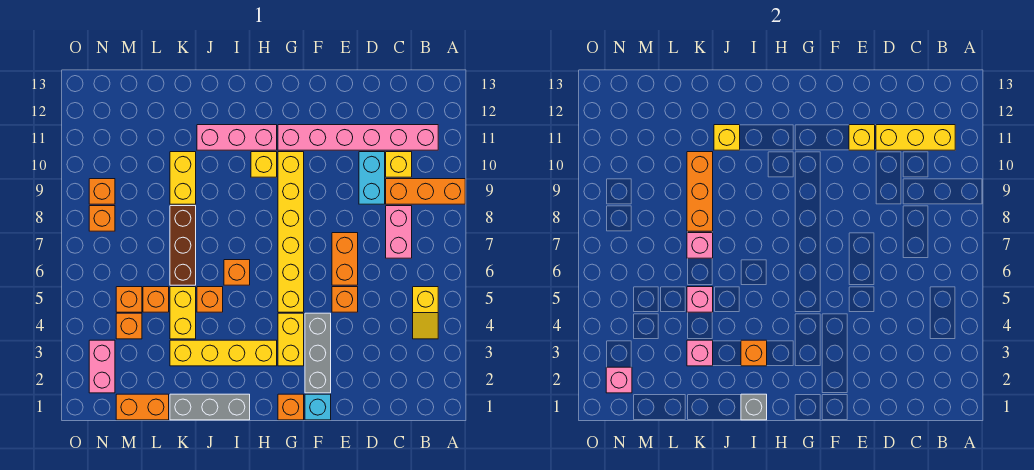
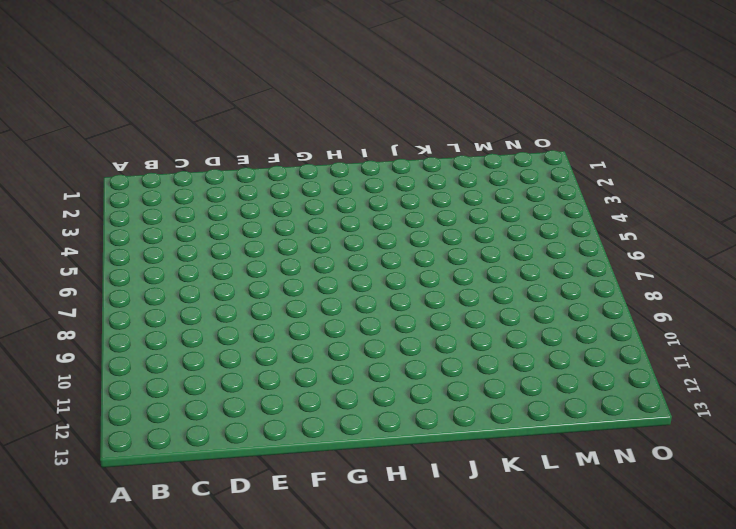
none -> orange 1x3 brick [386,179,465,204]
none -> yellow 1x2 slope [413,287,438,339]
none -> pink 1x6 brick [278,125,438,150]
none -> pink 1x2 brick [386,206,412,258]

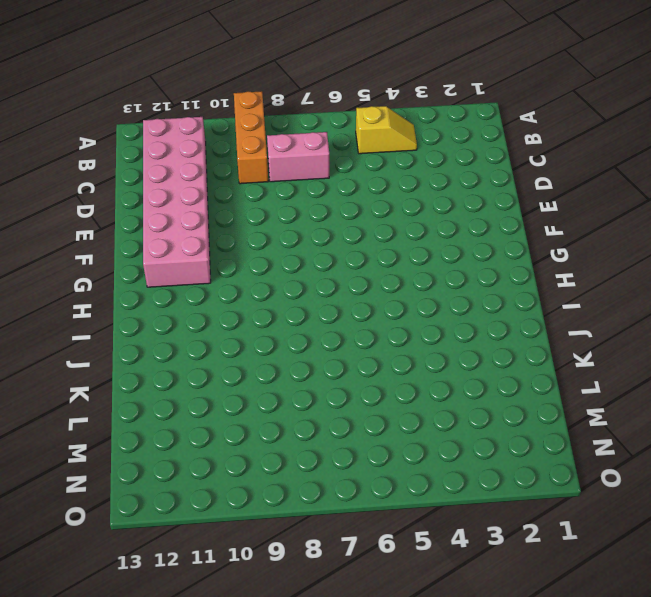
pink 2x6 brick [143,117,211,287] -> pink 1x6 brick [278,125,438,150]
none -> yellow 1x1 brick [386,152,412,177]
none -> cyan 1x2 brick [359,152,385,204]
none -> orange 1x1 brick [332,287,358,312]
none -> orange 1x2 brick [332,233,358,285]

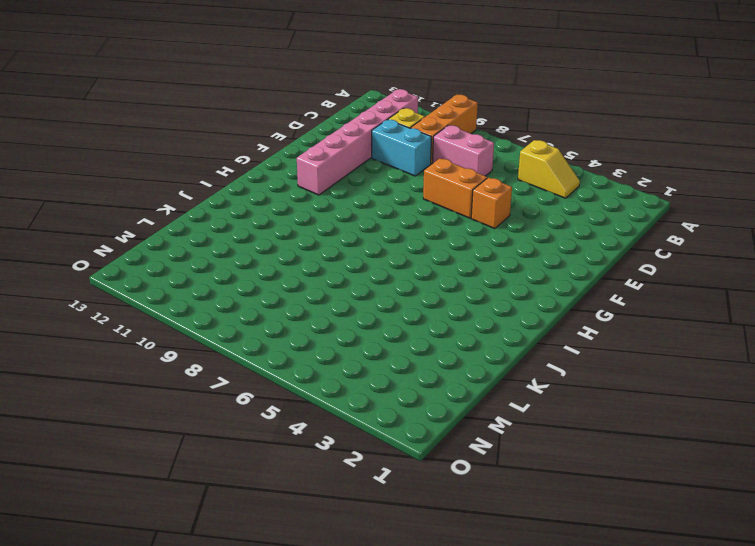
none -> cyan 1x1 brick [305,394,331,420]
none -> grey 1x3 brick [305,313,331,393]
none -> orange 1x1 brick [278,394,304,420]
none -> yellow 1x2 brick [278,313,304,366]

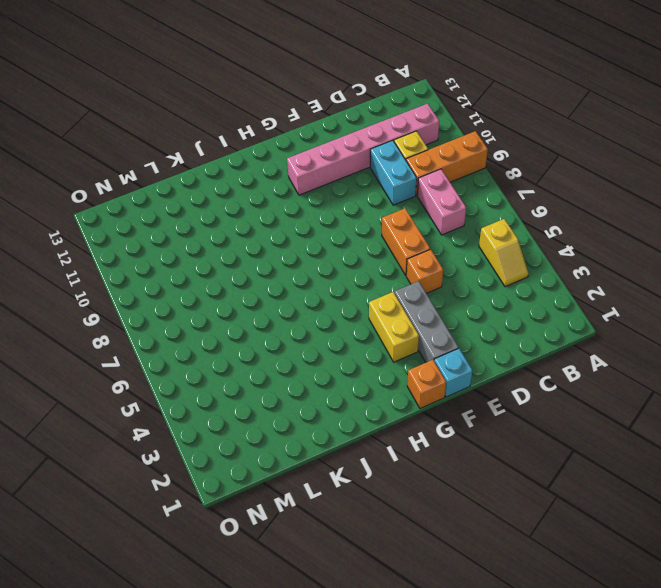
none -> yellow 1x6 brick [278,152,304,312]
none -> yellow 1x4 brick [170,340,277,366]
none -> yellow 1x1 brick [251,152,277,177]
none -> pink 1x3 brick [197,125,277,150]

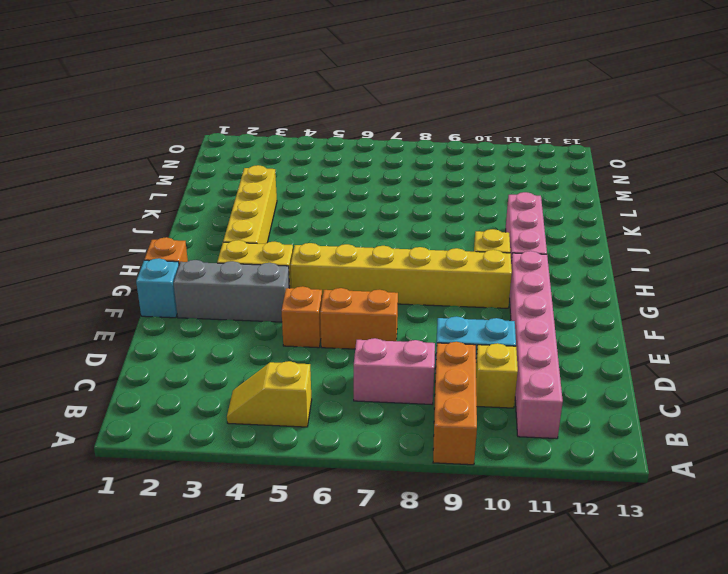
none -> grey 1x3 brick [170,394,250,420]
none -> orange 1x1 brick [224,260,250,285]
none -> orange 1x1 brick [197,287,223,312]
none -> yellow 1x2 brick [170,287,196,339]

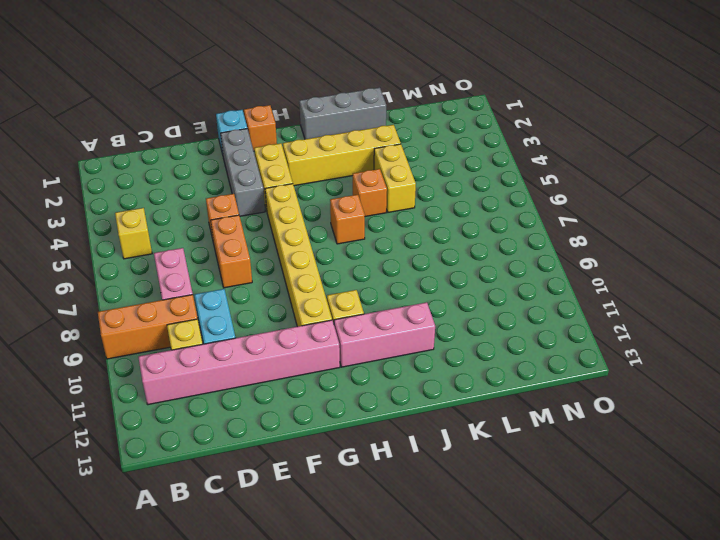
none -> brown 1x3 brick [170,206,196,285]
none -> yellow 1x2 brick [170,152,196,204]
none -> orange 1x2 brick [116,394,169,420]
none -> orange 1x1 brick [143,287,169,312]

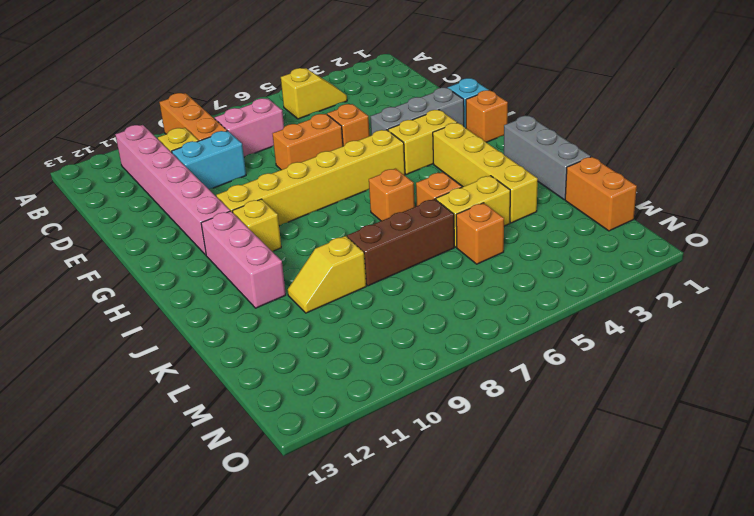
yellow 1x2 slope [288,236,366,313] -> yellow 1x2 brick [170,152,196,204]
none -> orange 1x1 brick [116,313,142,339]
none -> orange 1x1 brick [116,287,142,312]
none -> pink 1x2 brick [89,340,115,393]
none -> orange 1x1 brick [89,206,115,231]

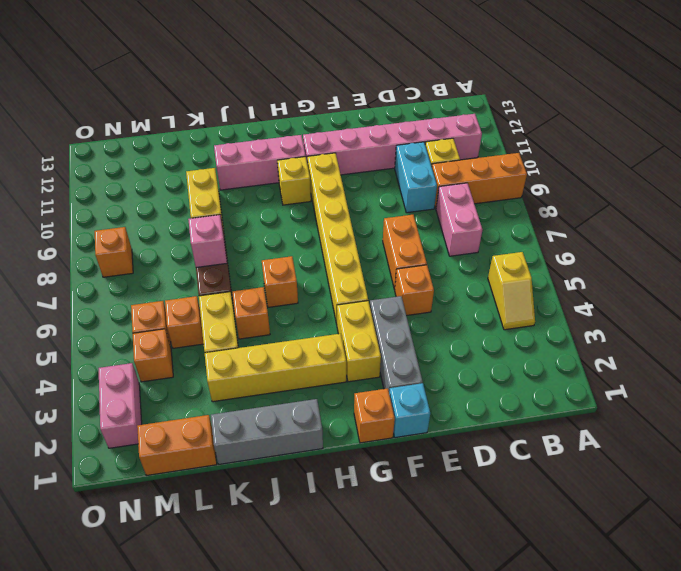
none -> orange 1x1 brick [89,179,115,204]
none -> yellow 1x3 brick [876,125,955,150]
none -> yellow 1x1 brick [849,125,875,150]
none -> grey 1x1 brick [741,394,767,420]

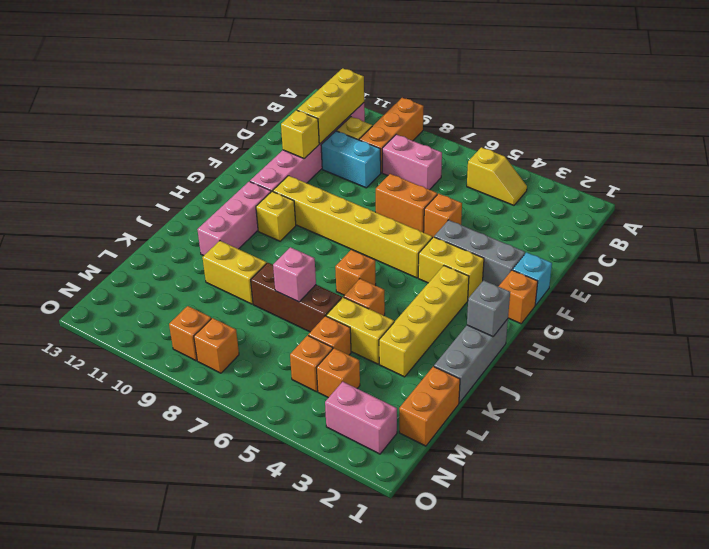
none -> orange 1x1 brick [741,340,767,366]
none -> yellow 1x1 brick [714,125,740,150]
none -> pink 1x1 brick [687,340,713,366]
none -> pink 1x1 brick [687,287,713,312]

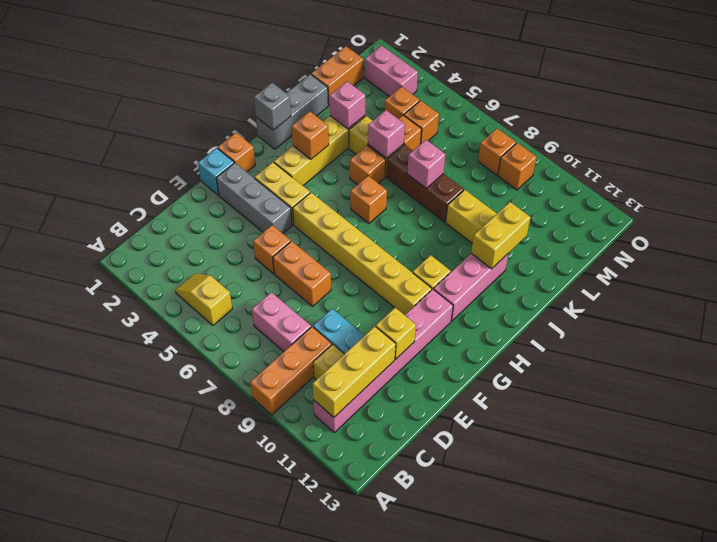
yellow 1x2 brick [471,202,531,269] -> yellow 1x1 brick [714,125,740,150]
none -> orange 1x3 brick [687,152,713,231]
none -> pink 1x1 brick [606,367,632,393]

